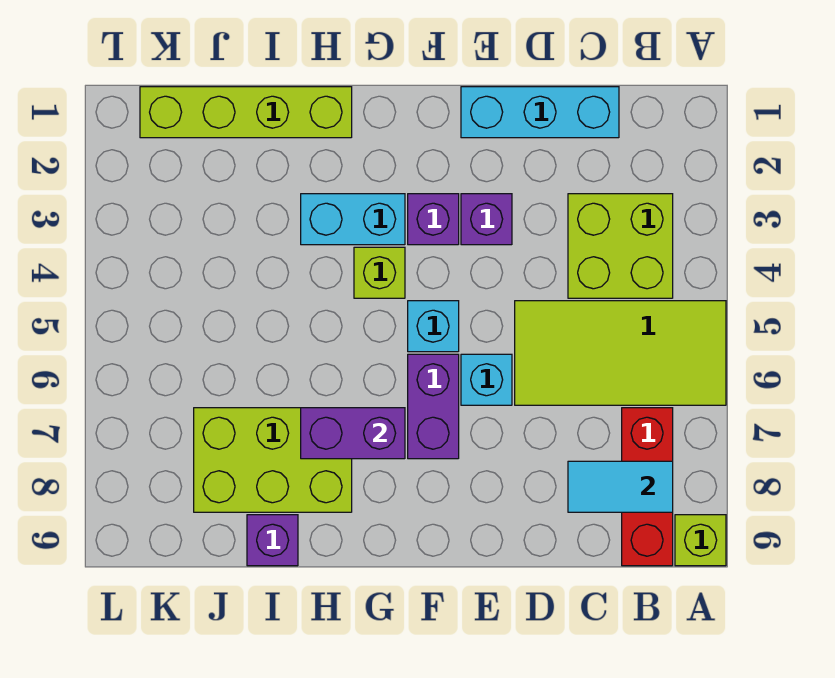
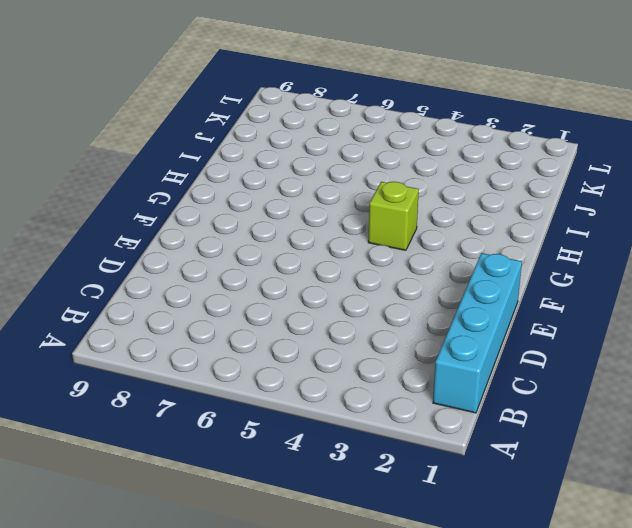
cyan 1x4 brick [433,253,522,413] -> cyan 1x3 brick [461,87,619,138]
none -> lime 2x4 tile [515,301,726,405]
none -> lime 1x1 brick [675,515,726,566]
none -> lime 2x2 brick [568,194,673,298]

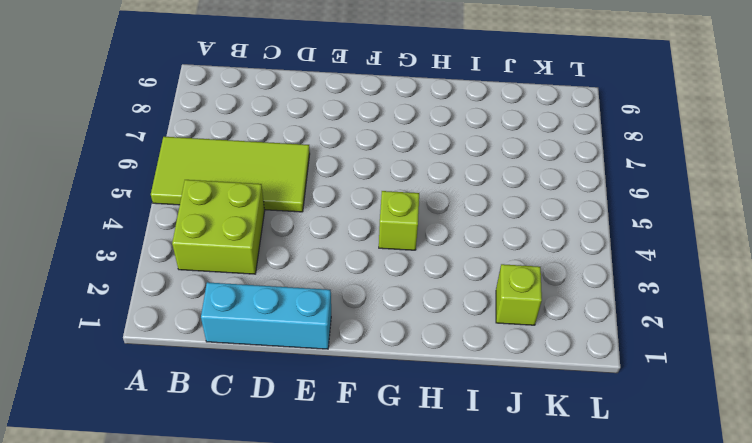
lime 1x1 brick [496,264,542,325] -> lime 1x1 brick moved to [675,515,726,566]
none -> red 1x3 brick [622,408,673,566]
none -> purple 1x1 brick [461,194,512,245]
none -> cyan 1x1 brick [461,354,512,405]

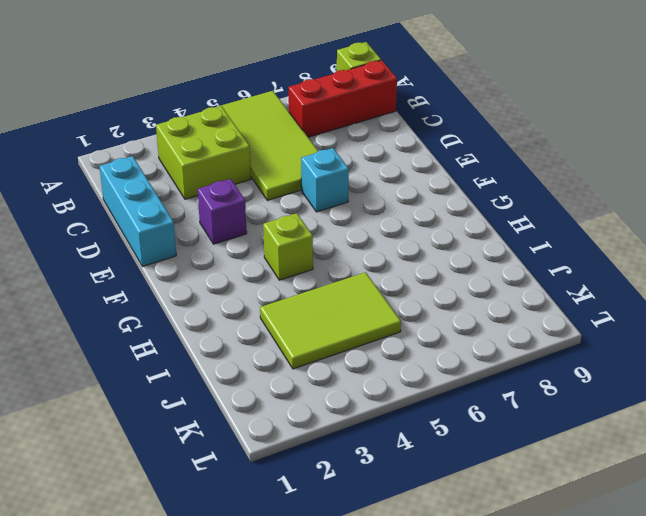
lime 2x3 tile [260,272,401,369] -> none
none -> purple 1x1 brick [408,194,459,245]
none -> cyan 1x1 brick [408,301,459,352]
none -> purple 1x2 brick [408,354,459,459]

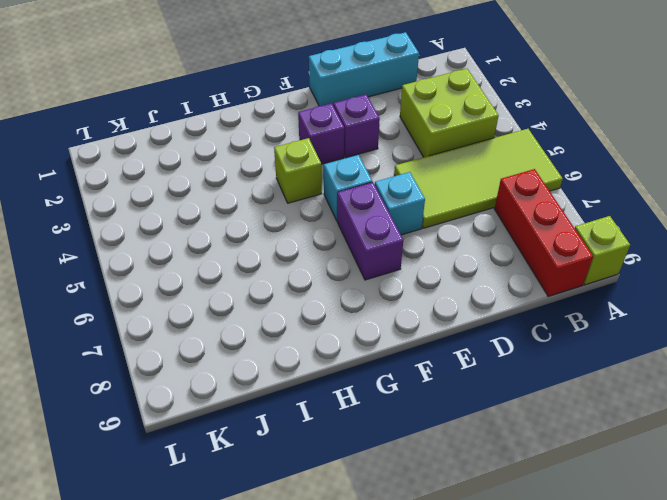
none -> cyan 1x2 brick [301,194,405,245]
none -> lime 1x4 brick [140,87,352,138]
none -> lime 2x3 brick [194,408,352,512]

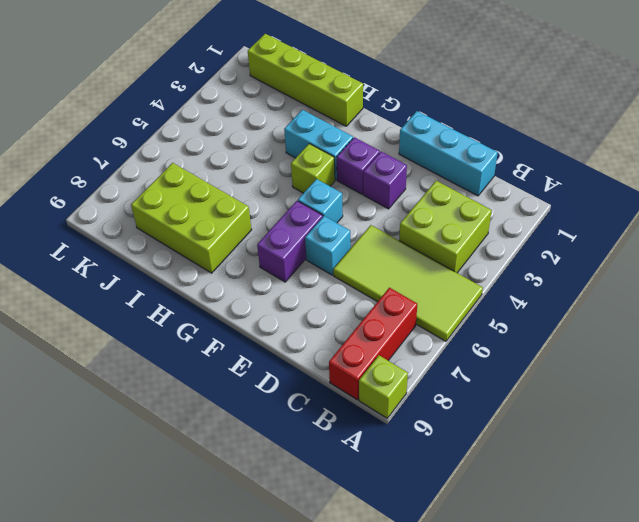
none -> purple 1x1 brick [247,515,298,566]
none -> cyan 1x2 tile [568,461,673,512]
none -> purple 1x2 brick [301,408,405,459]

